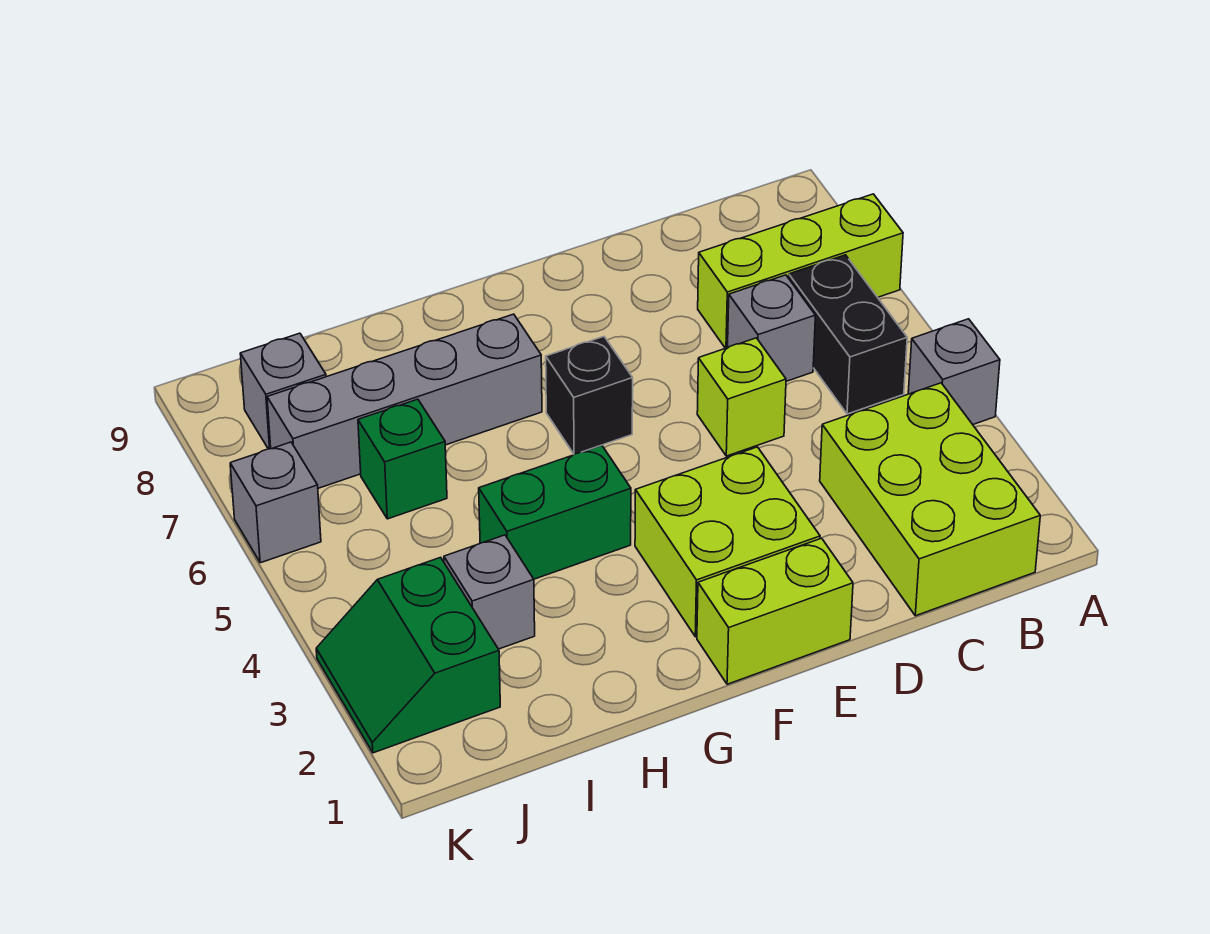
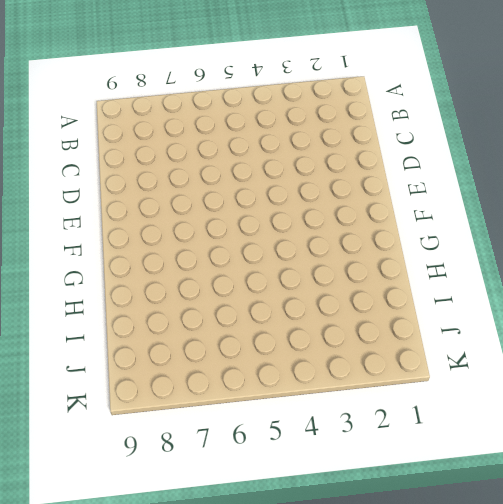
none -> grey 1x1 brick [908,319,1000,424]
none -> lime 1x3 brick [698,194,903,348]
none -> lime 2x3 brick [820,383,1040,616]

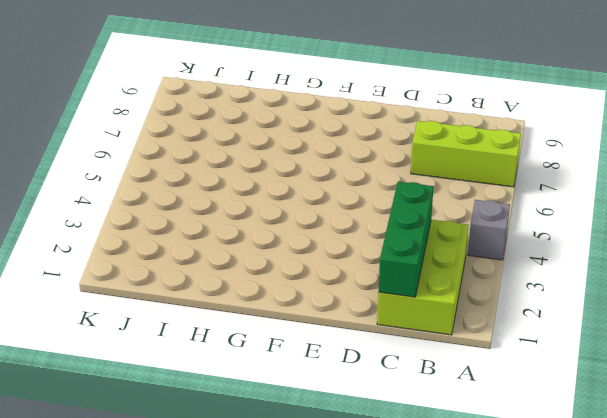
green 1x3 brick [379,182,434,297] -> none
none -> black 1x2 brick [789,255,907,414]
none -> grey 1x1 brick [728,275,815,381]
none -> lime 1x1 brick [697,338,786,456]

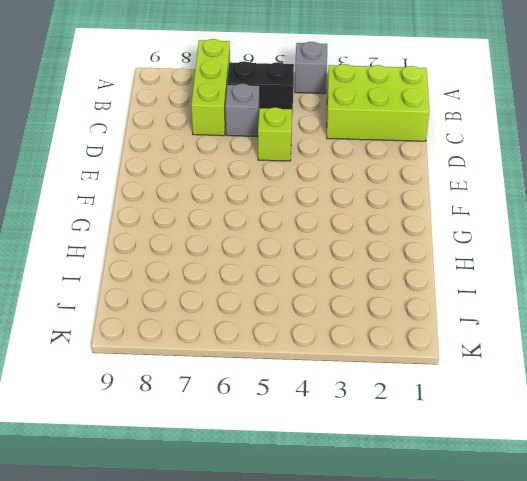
none -> lime 1x2 brick [697,538,853,684]
none -> lime 2x2 brick [635,447,820,637]
none -> black 1x1 brick [546,337,633,454]

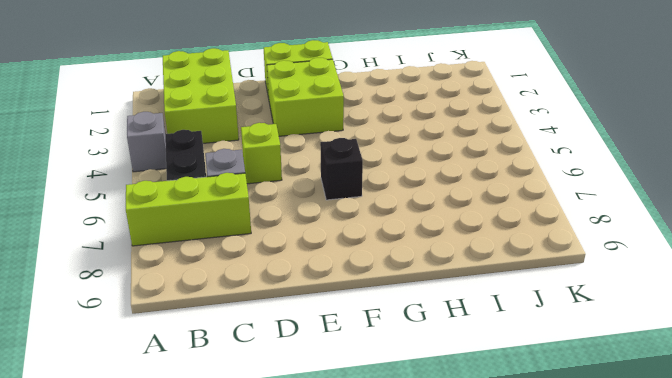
none -> green 1x2 brick [479,445,631,579]
none -> grey 1x4 brick [267,314,542,488]
none -> grey 1x1 brick [444,535,535,649]

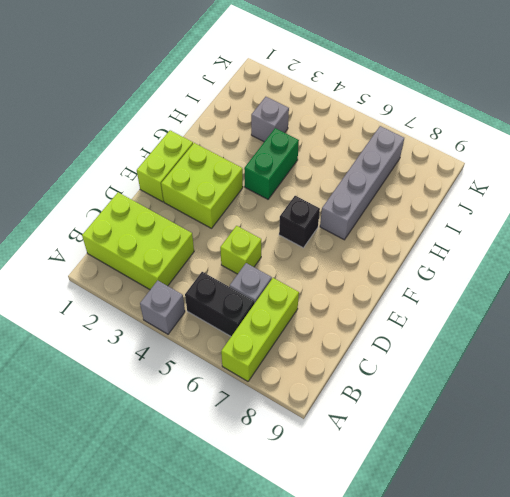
none -> green 1x1 brick [358,399,447,519]
none -> green 2x2 slope [316,557,500,753]
none -> grey 1x1 brick [240,333,326,449]

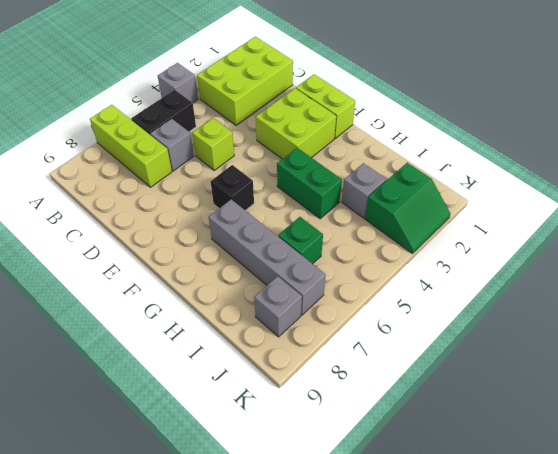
none -> grey 1x1 brick [230,442,321,563]

